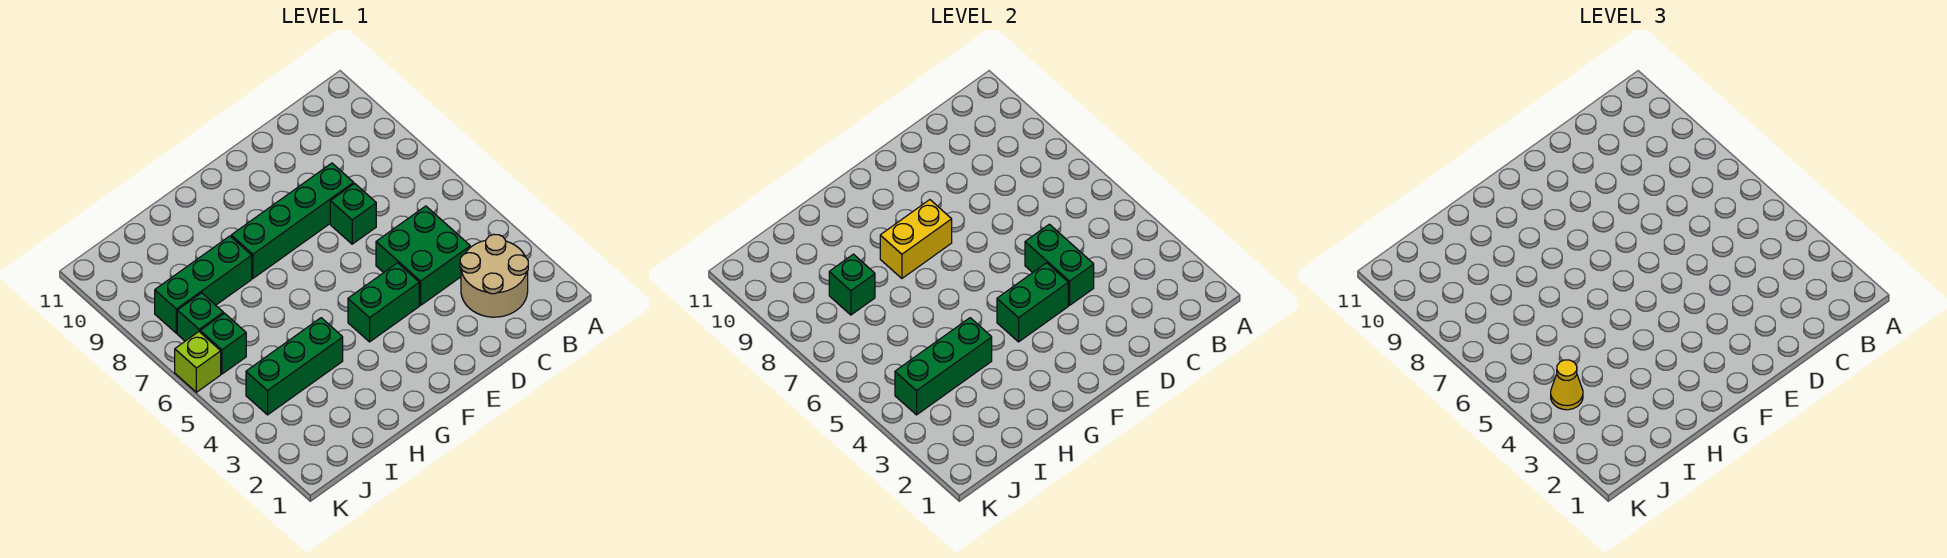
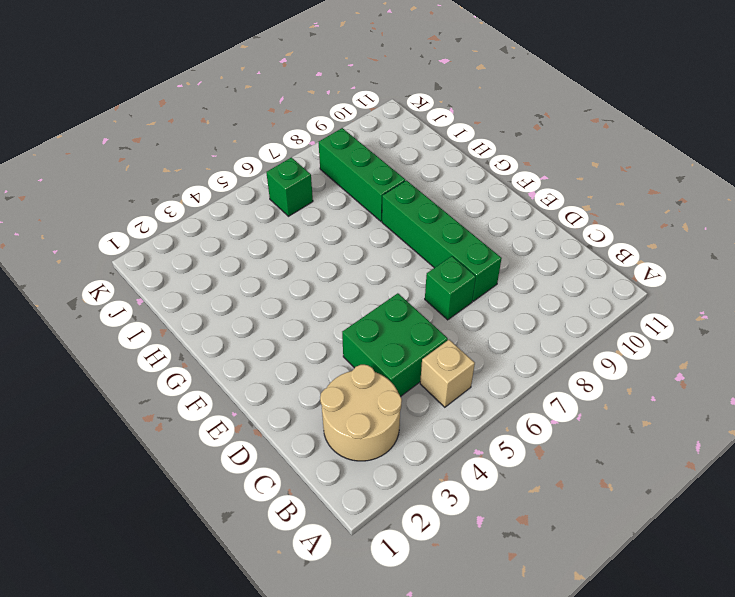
tan 1x1 brick [420,340,475,407] -> none
none -> green 1x2 brick [348,263,419,342]
none -> green 1x3 brick [246,318,343,415]
none -> green 1x1 brick [177,293,223,341]

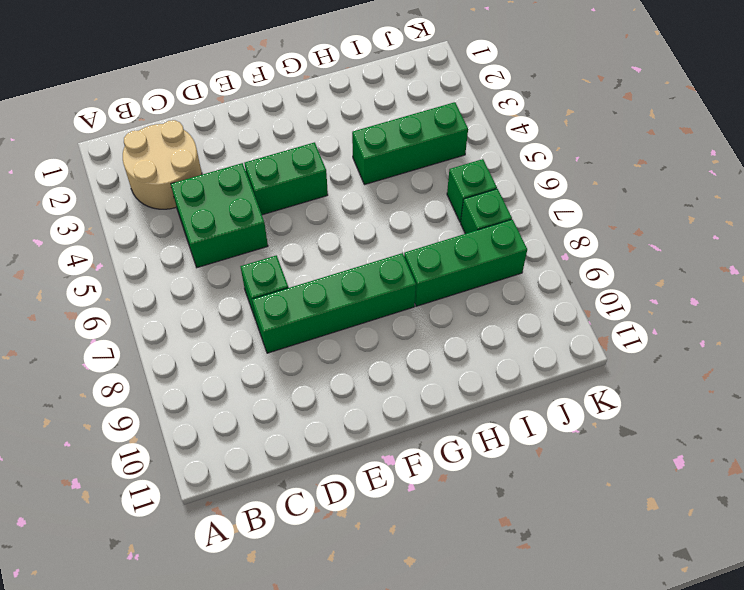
none -> lime 1x1 brick [175,332,221,392]
none -> green 1x2 brick [1025,224,1094,305]
none -> green 1x2 brick [997,263,1068,342]

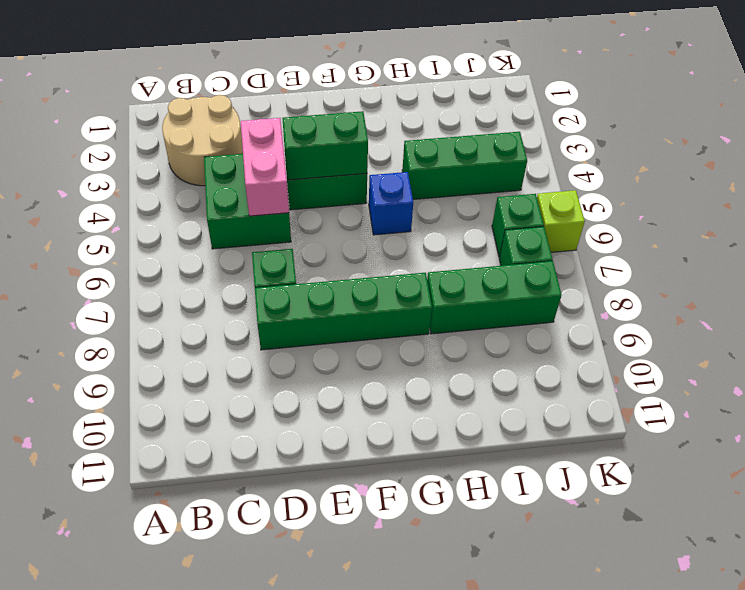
pink 1x2 brick [241,118,289,216] -> green 1x2 brick [1025,224,1094,305]
blue 1x1 brick [369,172,413,235] -> none
none -> yellow 1x2 brick [880,200,952,278]
none -> green 1x3 brick [895,318,992,415]
none -> green 1x1 brick [829,254,875,315]

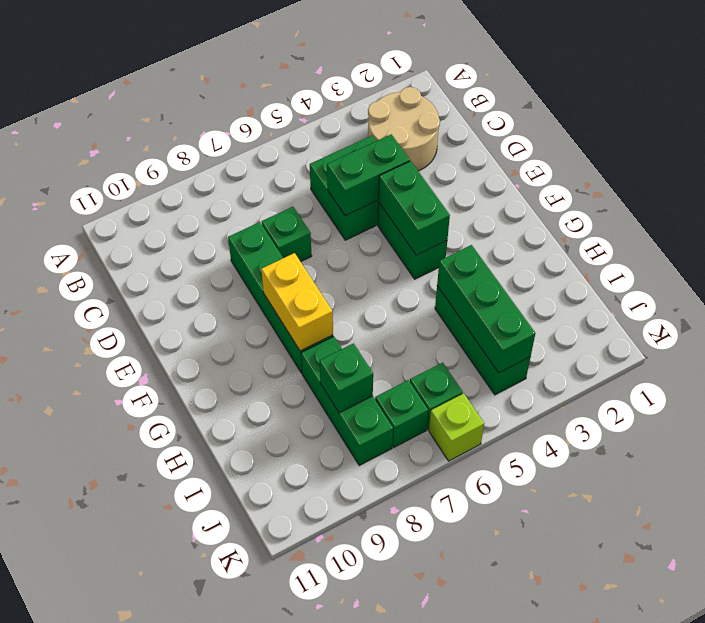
none -> yellow 1x1 cone [1551,360,1583,410]

